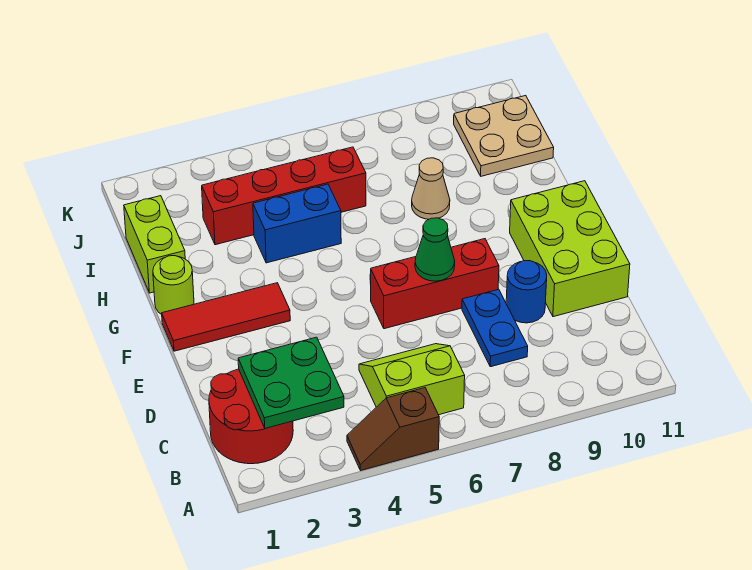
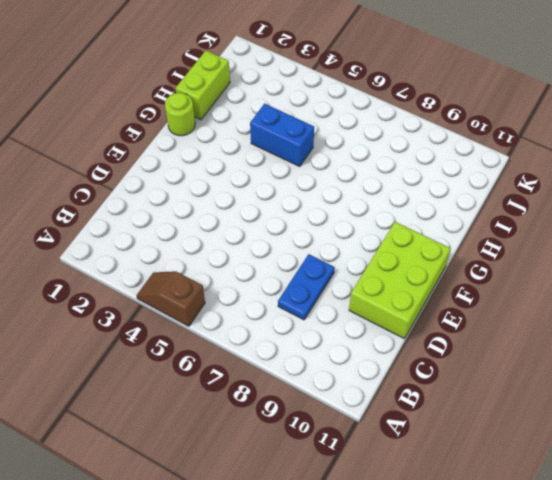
none -> red 2x2 round brick [209,369,293,464]
none -> lime 2x2 slope [359,344,465,415]
none -> blue 1x1 round brick [506,261,547,323]

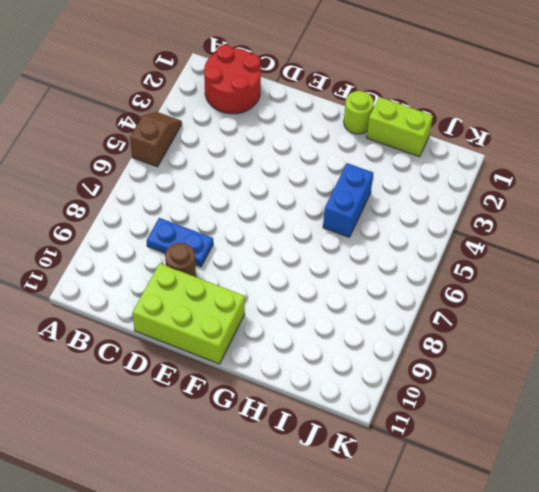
brown 1x1 round brick [165,243,196,277] -> blue 1x1 round brick [506,261,547,323]
none -> lime 2x2 slope [359,344,465,415]
none -> red 1x3 brick [371,239,499,329]
none -> red 1x3 tile [162,283,290,351]

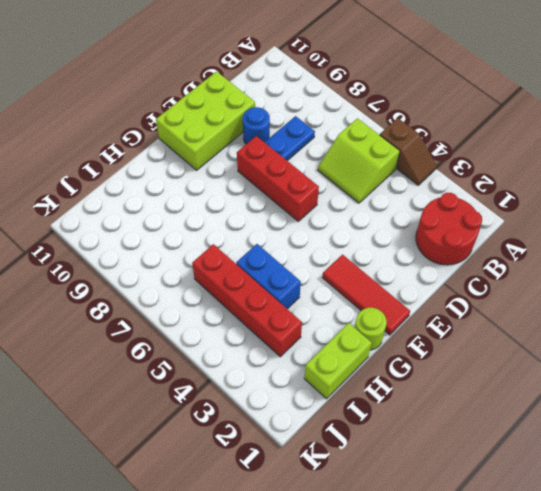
none -> tan 1x1 cone [412,158,450,219]
none -> tan 2x2 plate [454,96,554,176]
none -> green 2x2 plate [238,337,344,429]

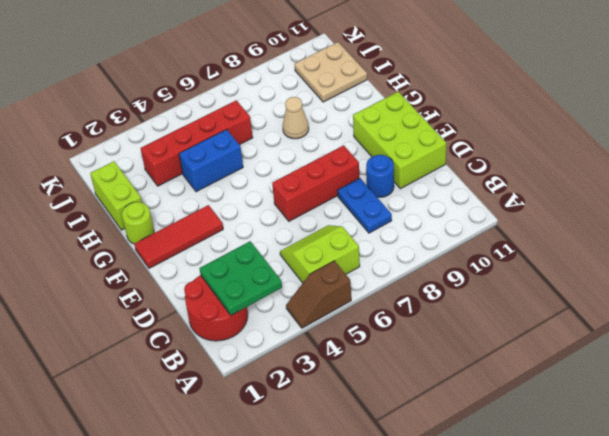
none -> green 1x1 cone [415,218,455,281]

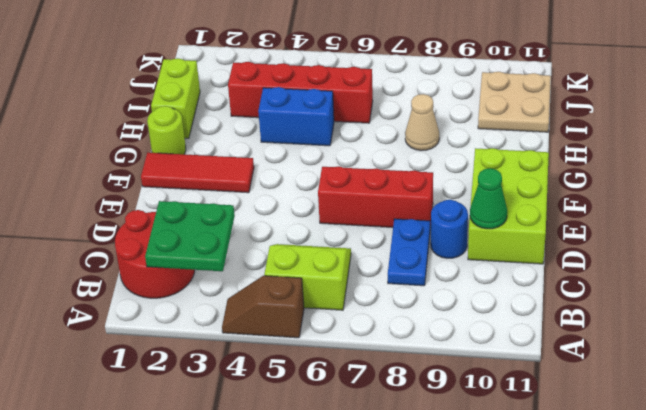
green 1x1 cone [470,168,507,229] -> green 1x1 cone moved to [415,218,455,281]

